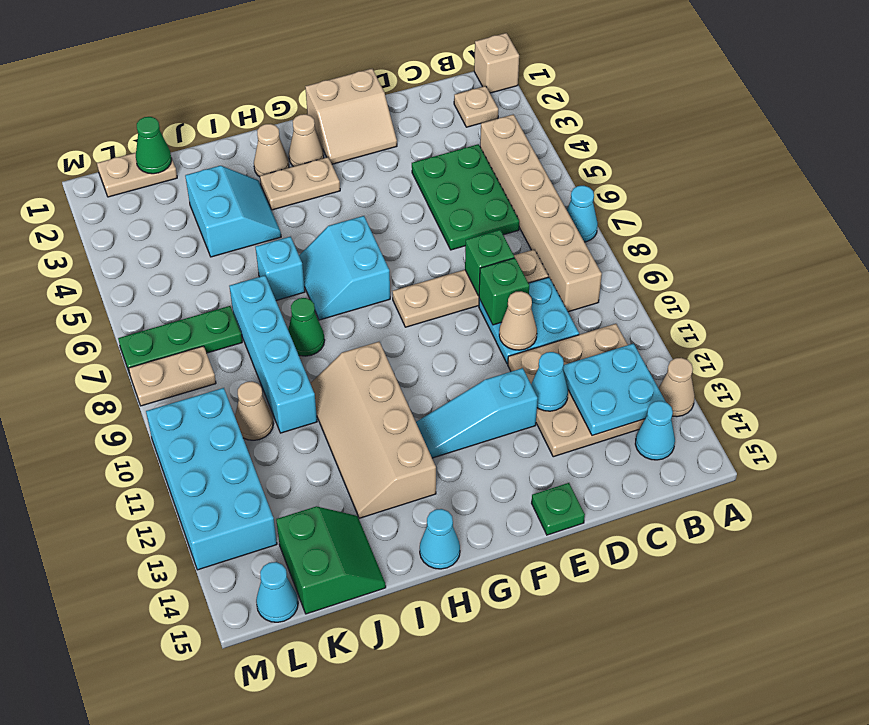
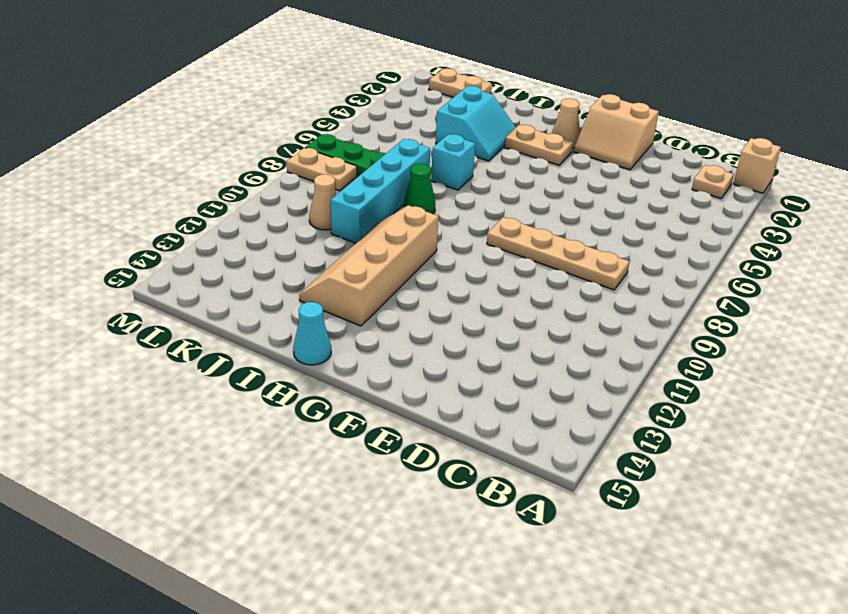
none -> cyan 1x1 cone [567,186,598,242]
none -> tan 1x1 cone [659,358,695,417]
none -> tan 1x6 brick [480,114,602,312]
none -> tan 3x3 plate [508,324,645,457]

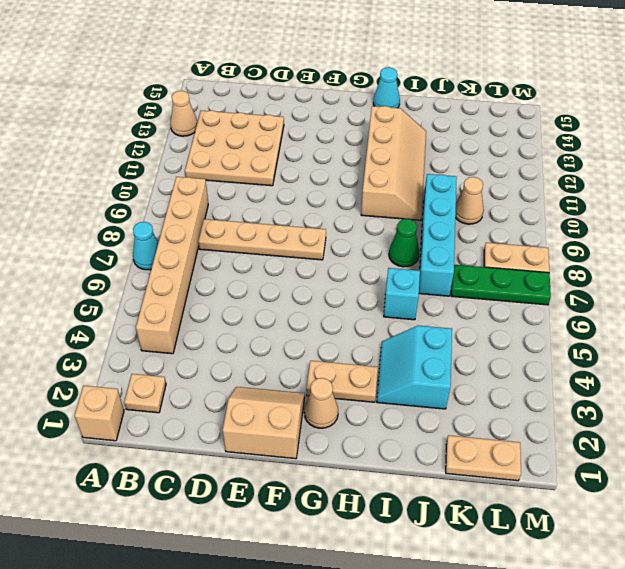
none -> cyan 1x1 cone [635,401,675,460]
none -> green 2x3 plate [412,144,519,250]
none -> cyan 2x2 plate [479,277,579,364]
none -> cyan 1x3 slope [416,368,538,458]

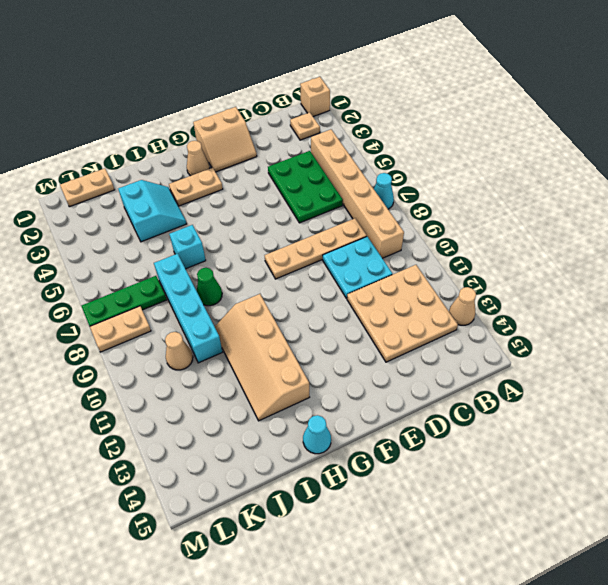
none -> cyan 1x1 cone [635,401,675,460]
none -> cyan 1x3 slope [416,368,538,458]
none -> green 1x1 plate [532,483,585,535]
none -> cyan 2x2 slope [299,216,390,320]

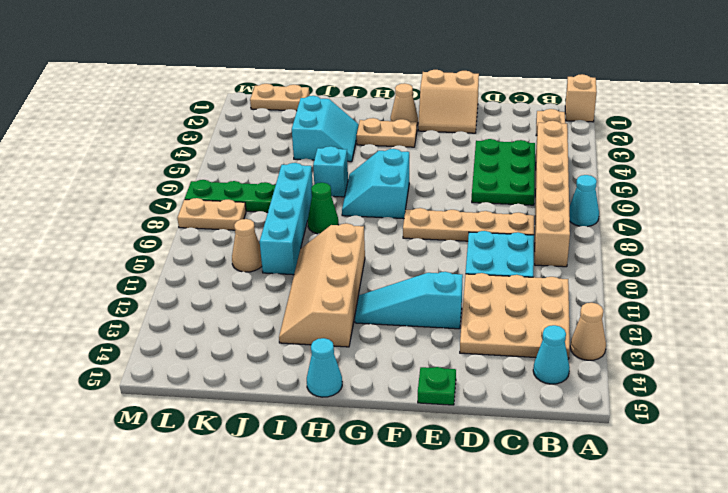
none -> tan 1x1 cone [254,124,289,177]
none -> green 2x2 slope [276,506,386,614]
none -> cyan 2x4 brick [146,388,277,570]
none -> cyan 1x1 cone [256,562,298,622]

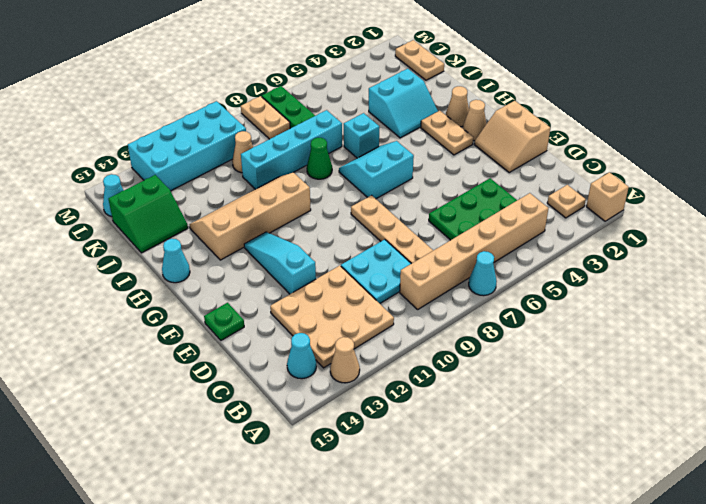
none -> cyan 2x2 plate [563,344,666,436]
none -> green 1x1 brick [465,230,514,296]
none -> green 1x1 brick [479,258,529,325]
none -> tan 1x1 cone [499,291,537,350]

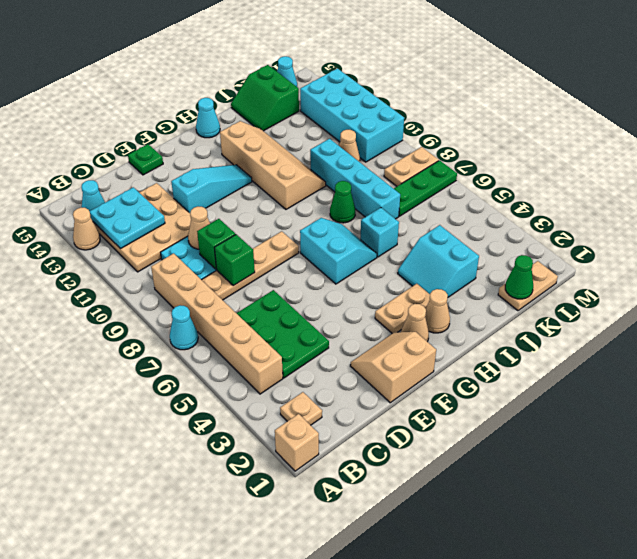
none -> cyan 1x1 cone [531,352,568,411]

